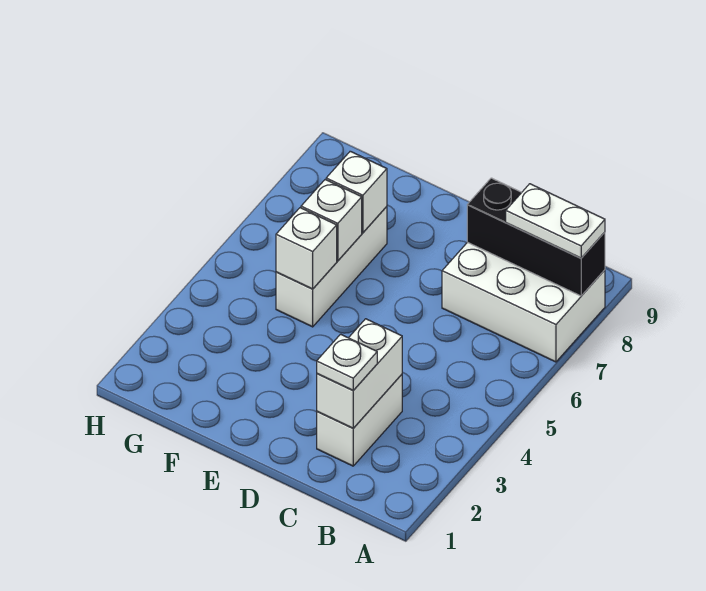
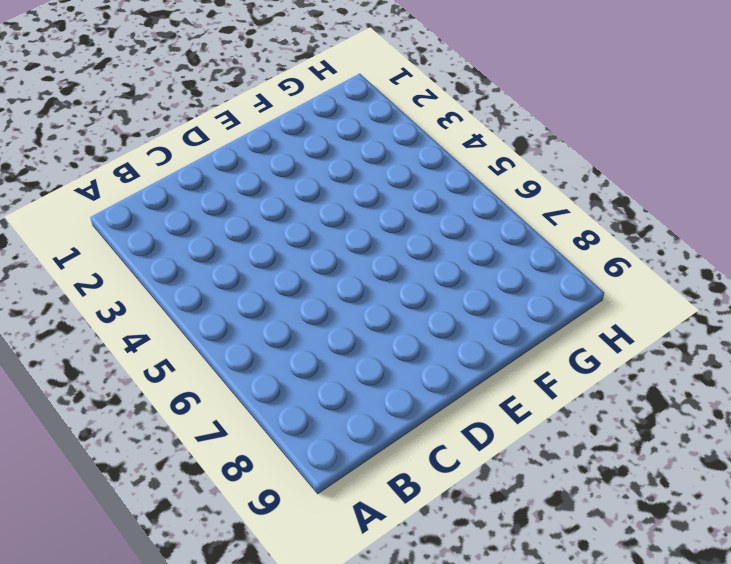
none -> white 2x3 brick [442,242,605,362]
none -> white 1x2 brick [317,375,402,466]

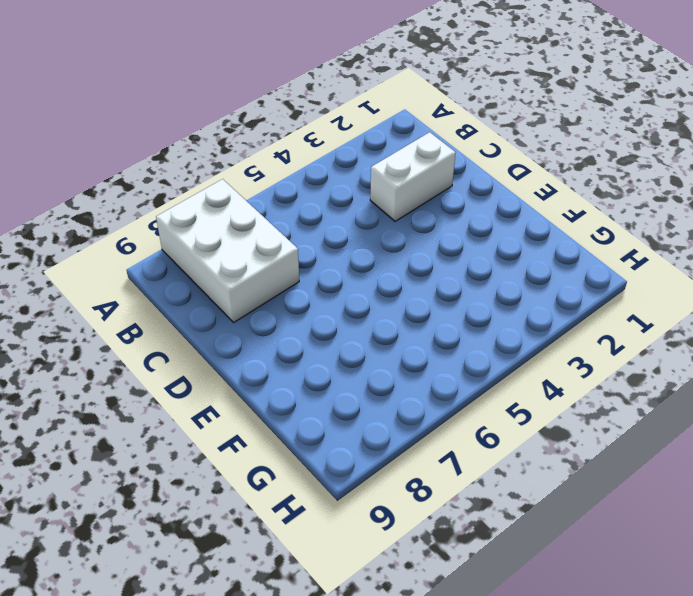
none -> white 1x3 brick [276,207,387,327]
none -> black 1x3 brick [467,178,605,296]

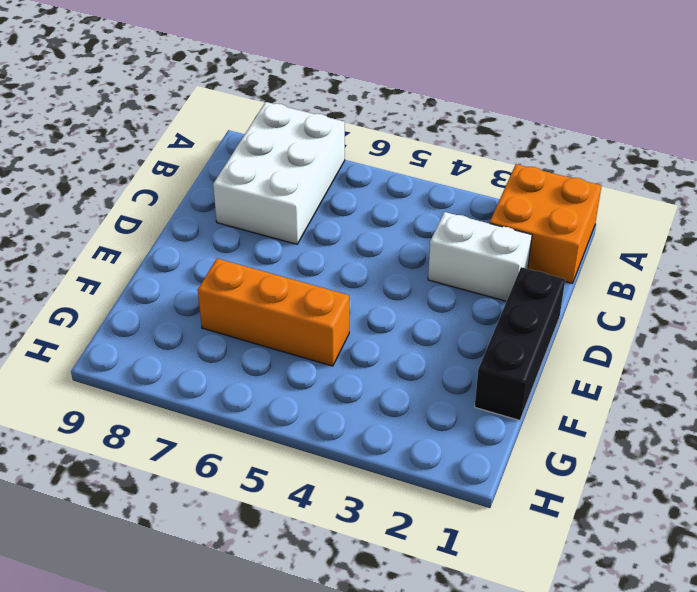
orange 2x2 brick [490,164,601,283] -> none
black 1x3 brick [475,267,565,420] -> black 1x3 brick moved to [467,178,605,296]
orange 1x3 brick [198,259,349,366] -> white 1x3 brick [276,207,387,327]
none -> white 1x2 brick [317,319,402,428]
none -> white 1x1 brick [276,208,337,289]

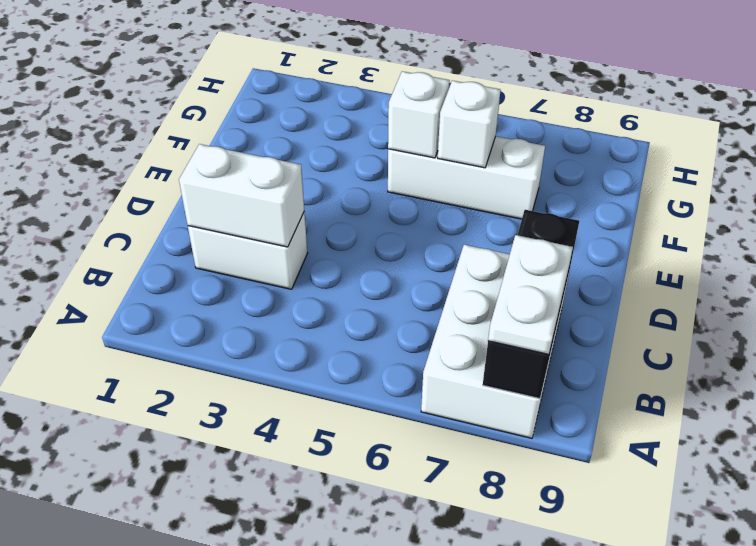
none -> white 1x1 brick [326,151,387,233]
none -> white 1x1 plate [317,334,377,390]

